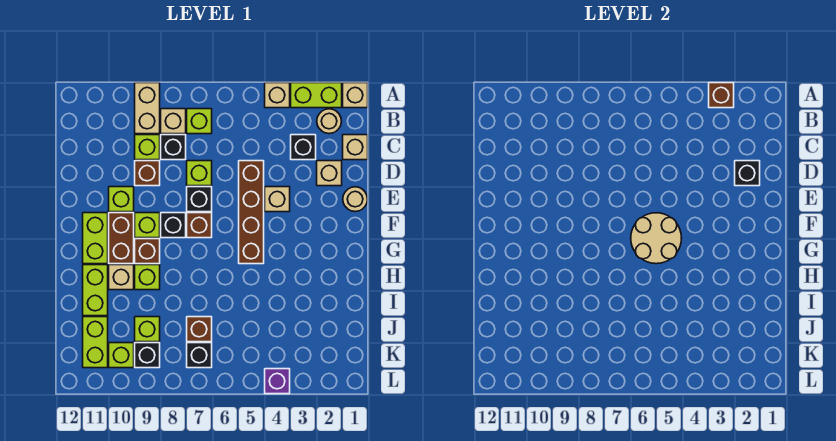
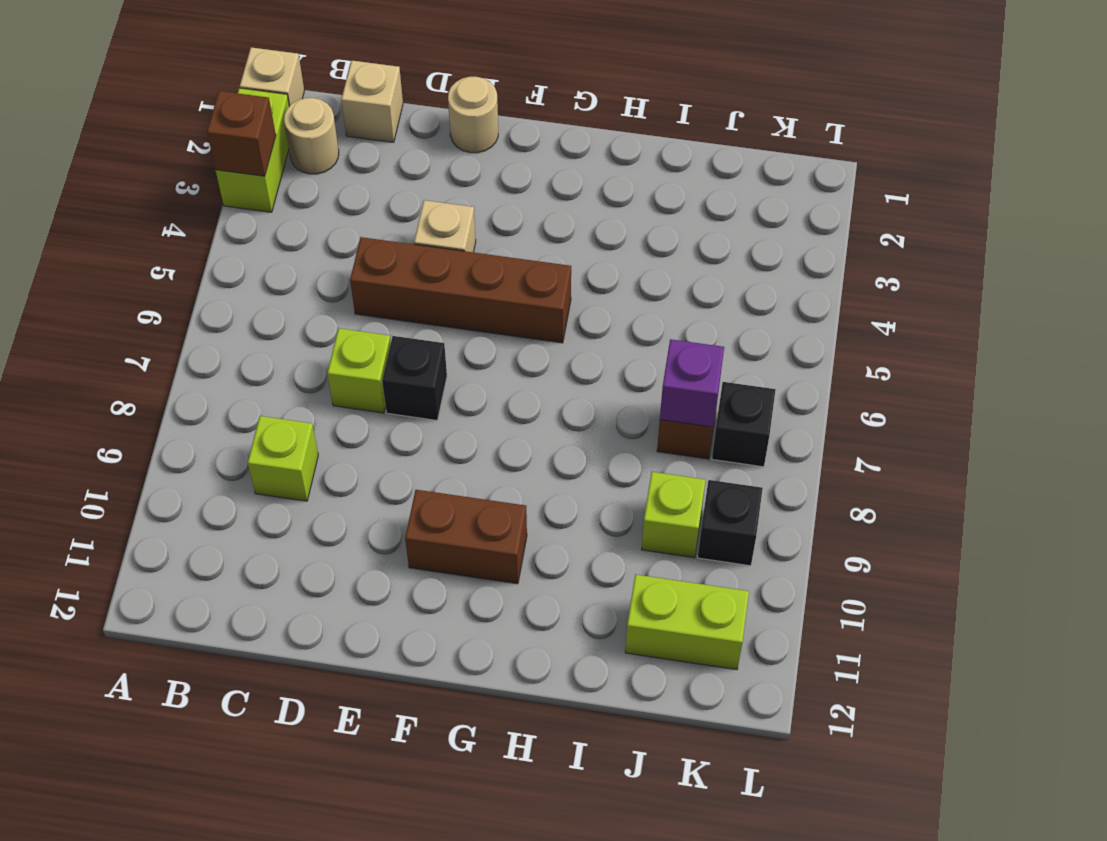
purple 1x1 brick [660,339,724,427] -> purple 1x1 brick moved to [265,369,290,394]
none -> tan 1x1 brick [265,83,290,108]
none -> tan 1x2 brick [135,83,160,134]
none -> lime 1x1 brick [187,109,212,134]
none -> tan 1x1 brick [161,109,186,134]

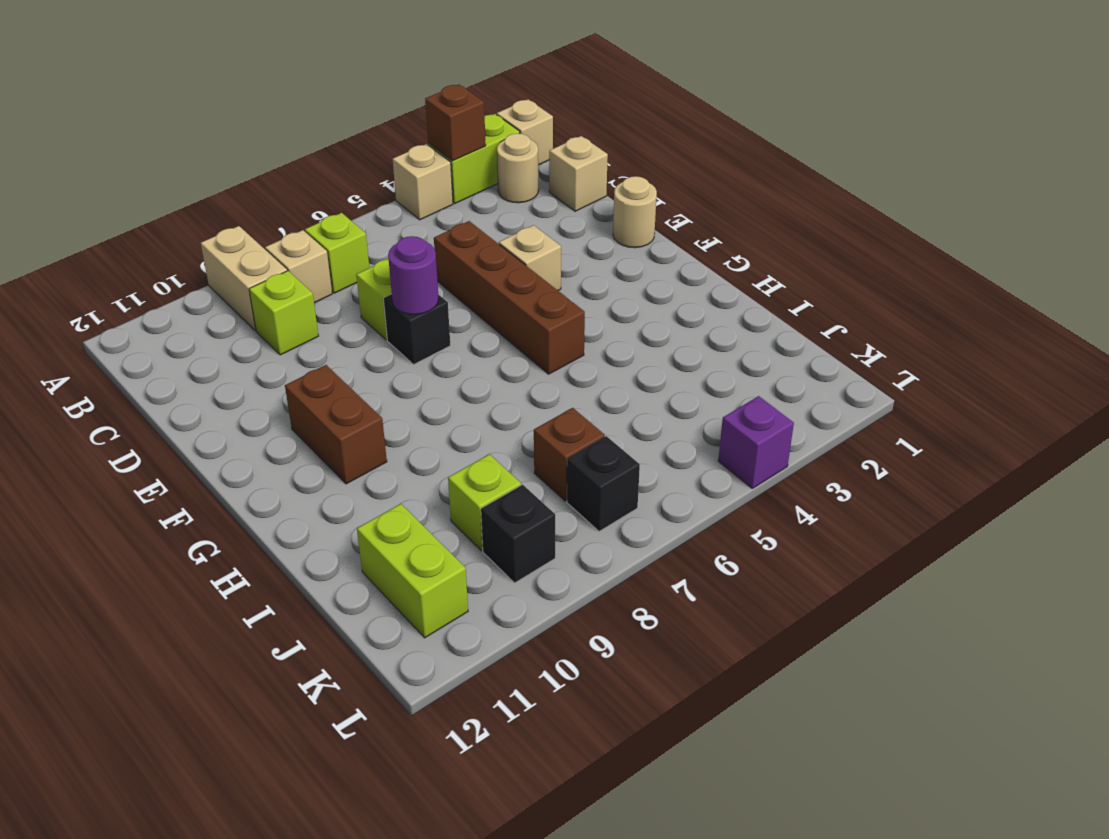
purple 1x1 round brick [388,236,439,314] -> none
none -> black 1x1 brick [291,135,316,160]
none -> black 1x1 brick [161,135,186,160]
none -> tan 1x1 brick [317,161,342,186]
none -> brown 1x1 brick [135,161,160,186]

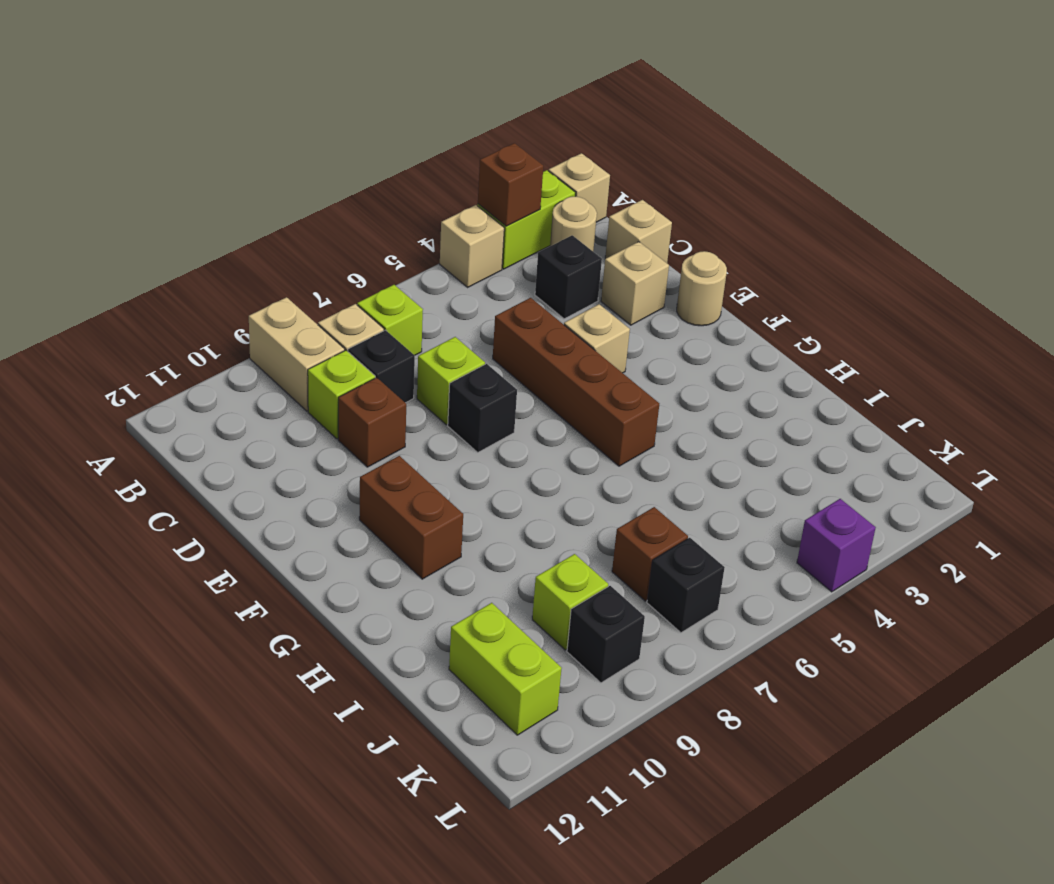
none -> lime 1x1 brick [109,187,134,212]
none -> brown 1x1 brick [187,213,212,238]
none -> black 1x1 brick [161,213,186,238]
none -> lime 1x1 brick [135,213,160,238]

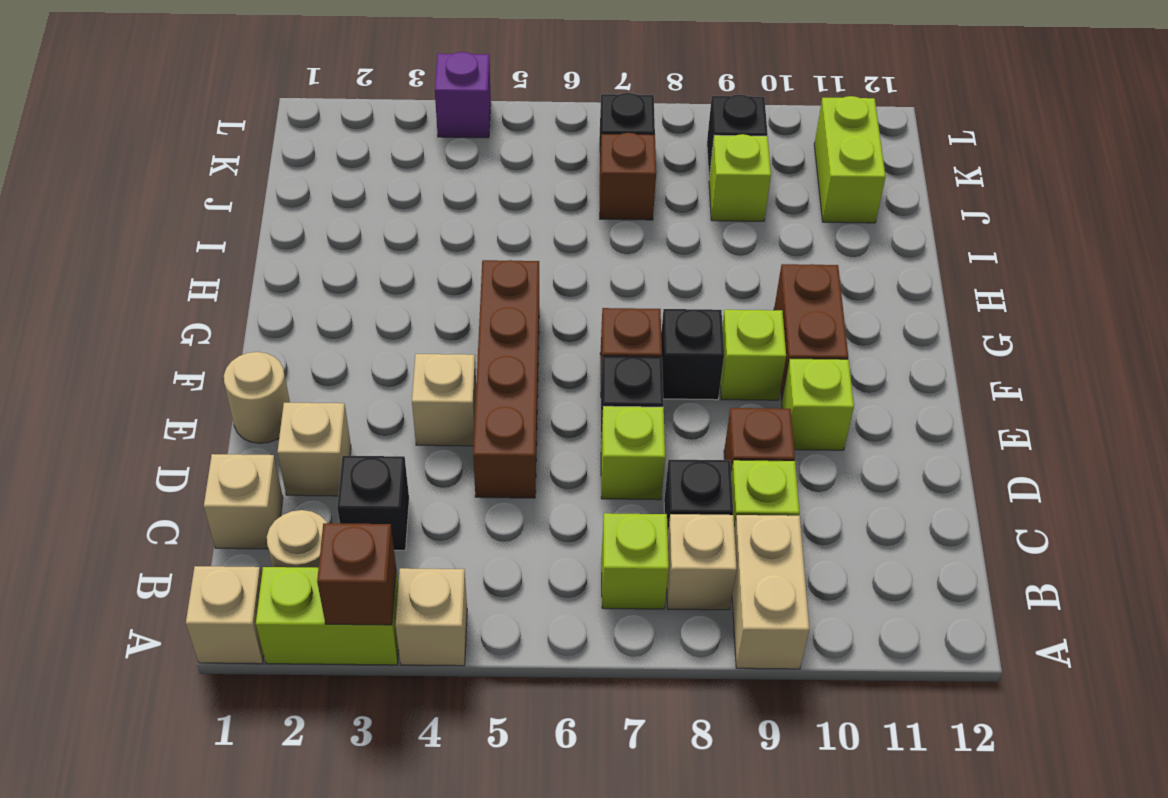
none -> lime 1x2 brick [83,213,108,264]
none -> brown 1x1 brick [135,239,160,264]
none -> lime 1x1 brick [135,265,160,290]
none -> tan 1x1 brick [109,265,134,290]

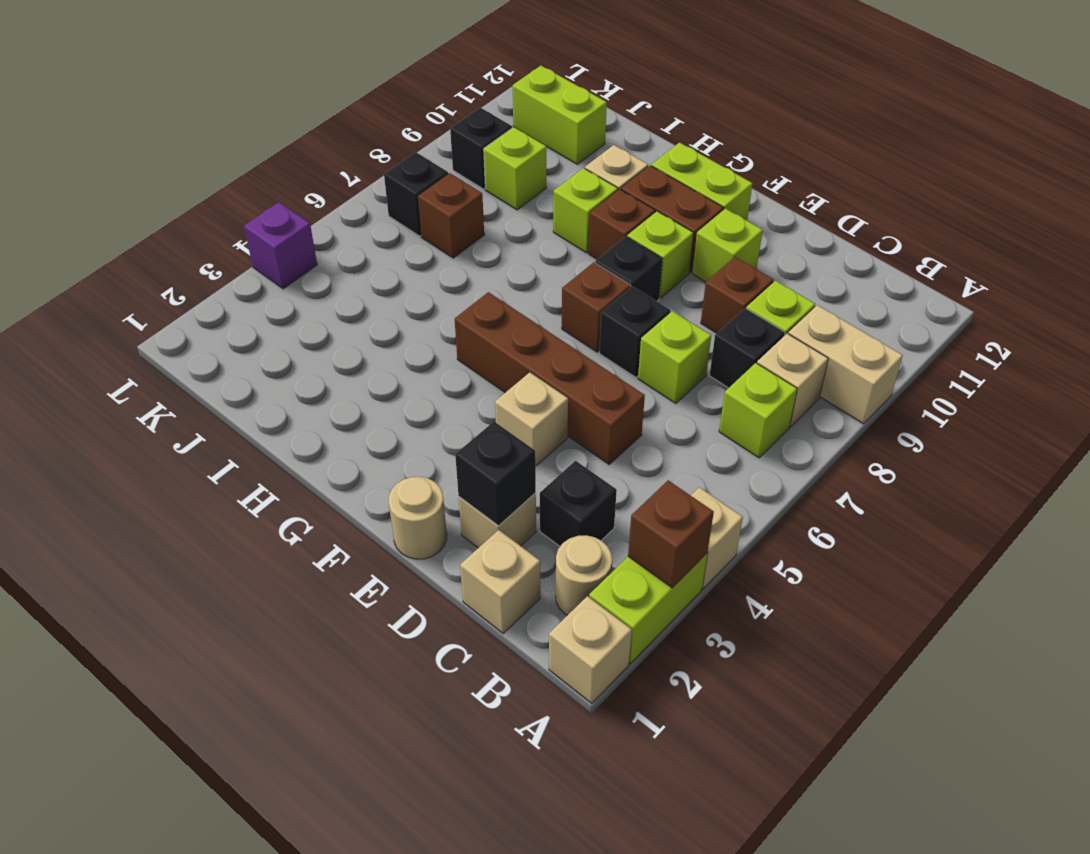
none -> lime 1x2 brick [83,265,108,316]
none -> lime 1x1 brick [109,343,134,368]
none -> tan 2x2 round brick [631,213,682,264]

